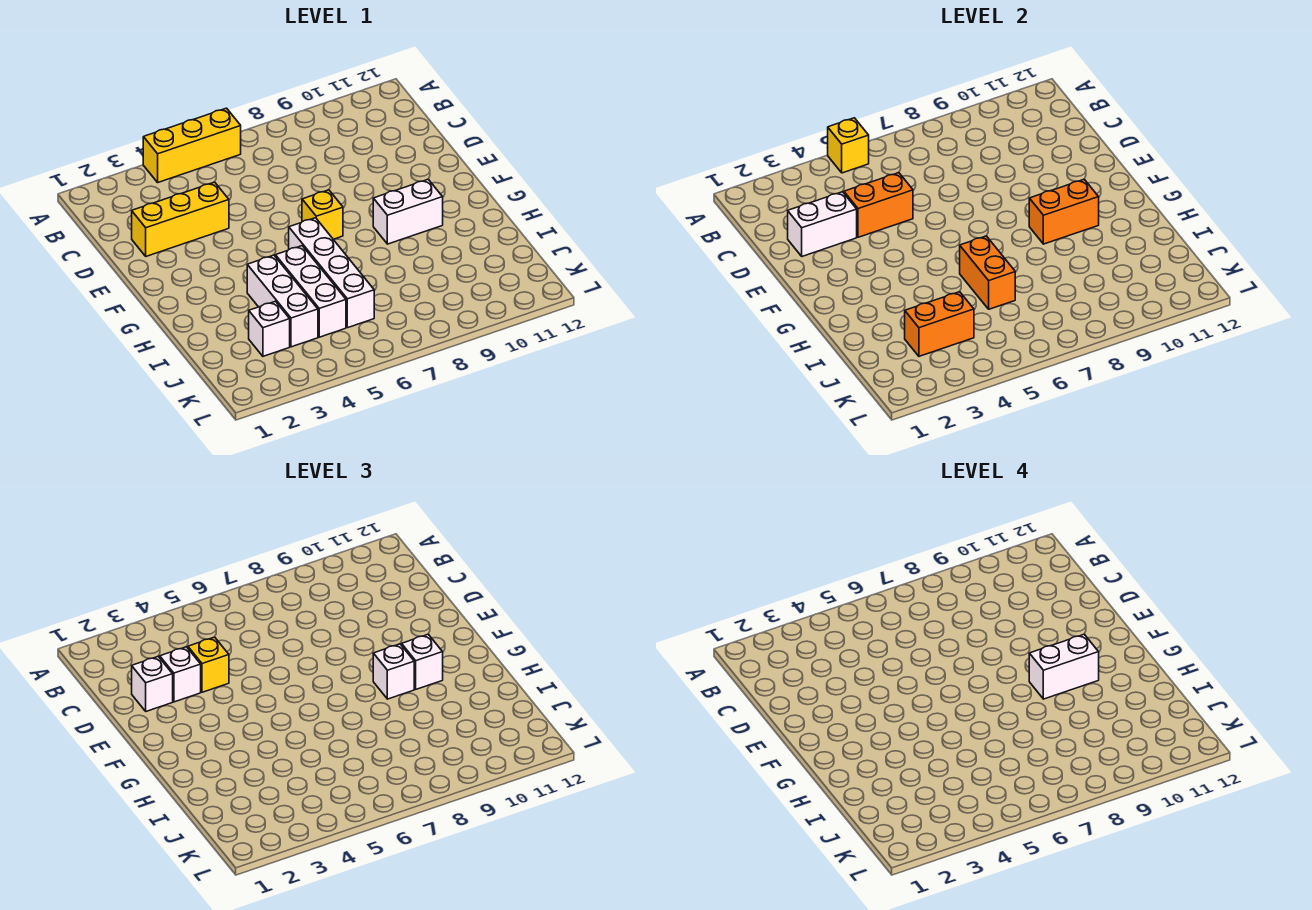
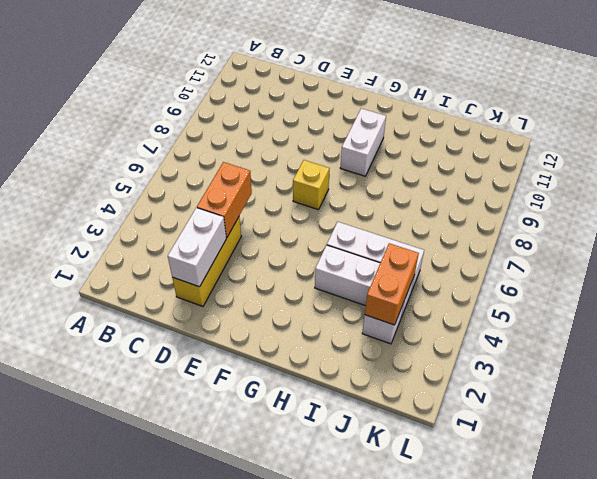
none -> yellow 1x3 brick [143,108,241,182]
none -> white 1x4 brick [289,218,374,328]
none -> yellow 1x1 brick [828,118,869,173]

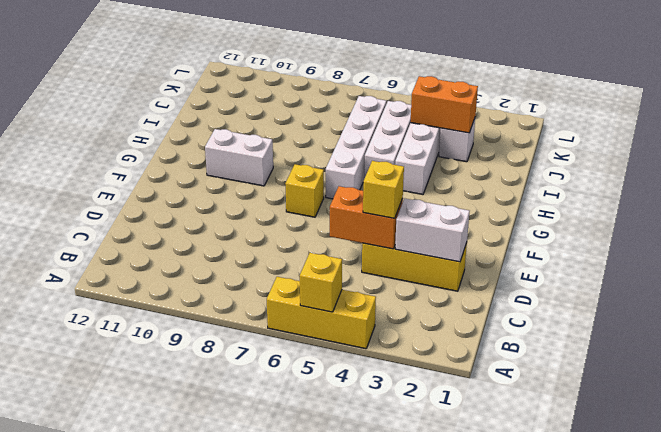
none -> orange 1x2 brick [1029,179,1099,244]
none -> orange 1x2 brick [960,236,1015,309]
none -> white 1x1 brick [132,657,173,711]

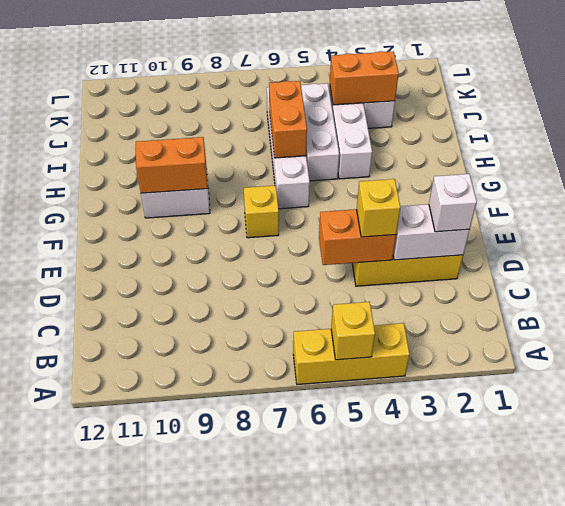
none -> white 1x1 brick [160,647,201,702]
none -> white 1x1 brick [373,644,414,699]
none -> white 1x1 brick [402,634,443,689]

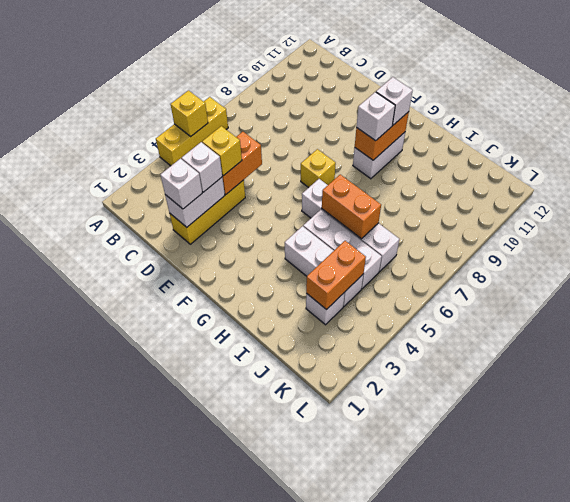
none -> white 1x2 brick [1029,634,1099,699]

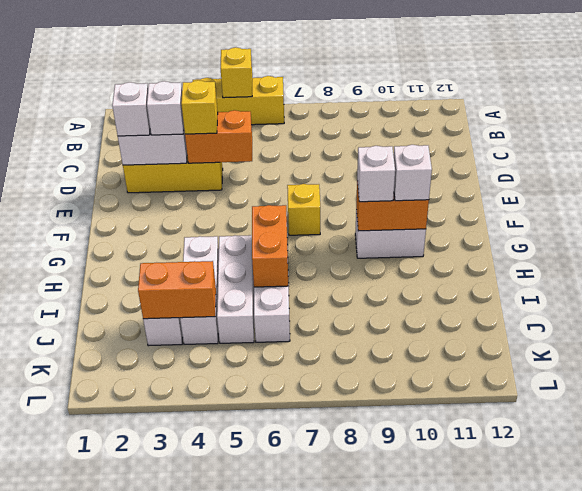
none -> white 1x2 brick [1029,634,1099,699]

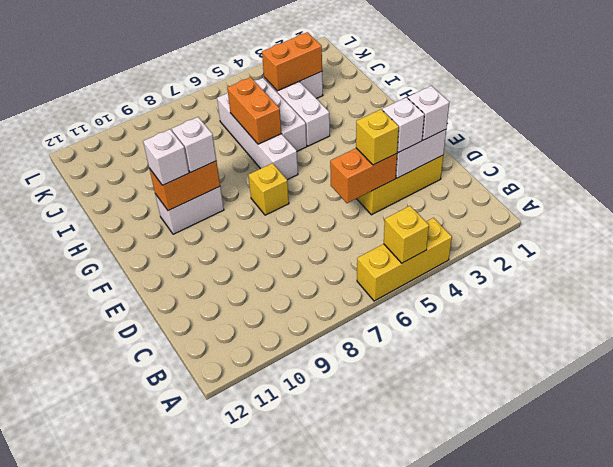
none -> white 1x2 brick [1029,634,1099,699]

